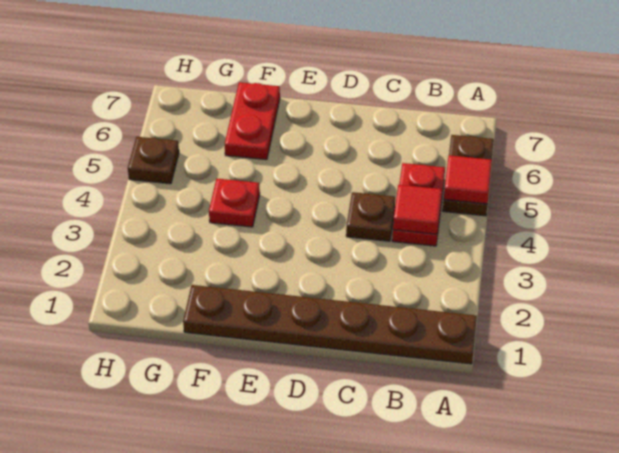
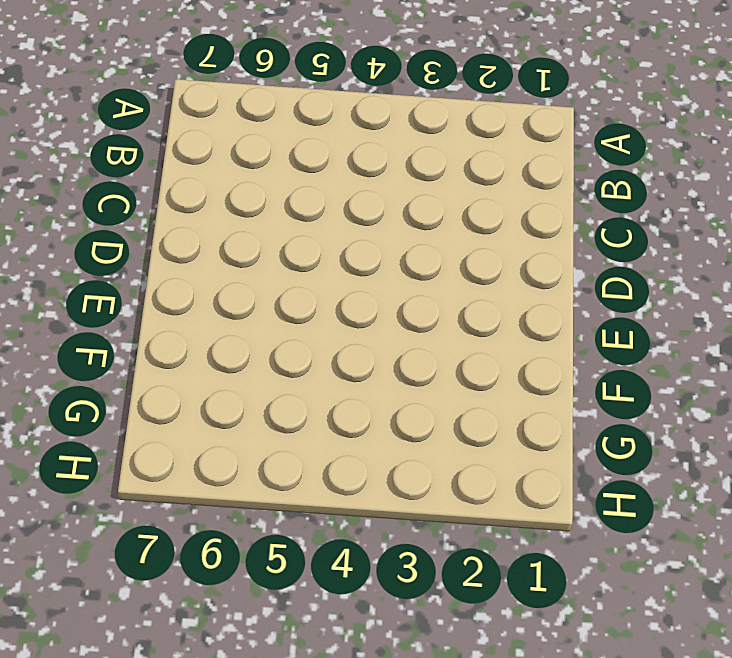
none -> brown 1x6 plate [183,285,477,364]
none -> brown 1x2 plate [443,135,494,216]

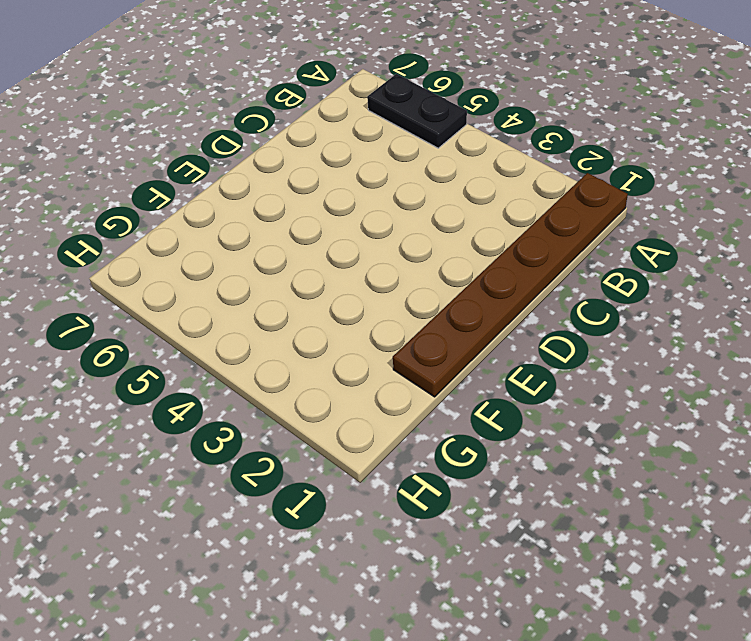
black 1x2 plate [367,74,467,148] -> brown 1x2 plate [443,135,494,216]
none -> red 1x2 plate [392,163,445,246]
none -> brown 1x1 plate [346,192,395,241]

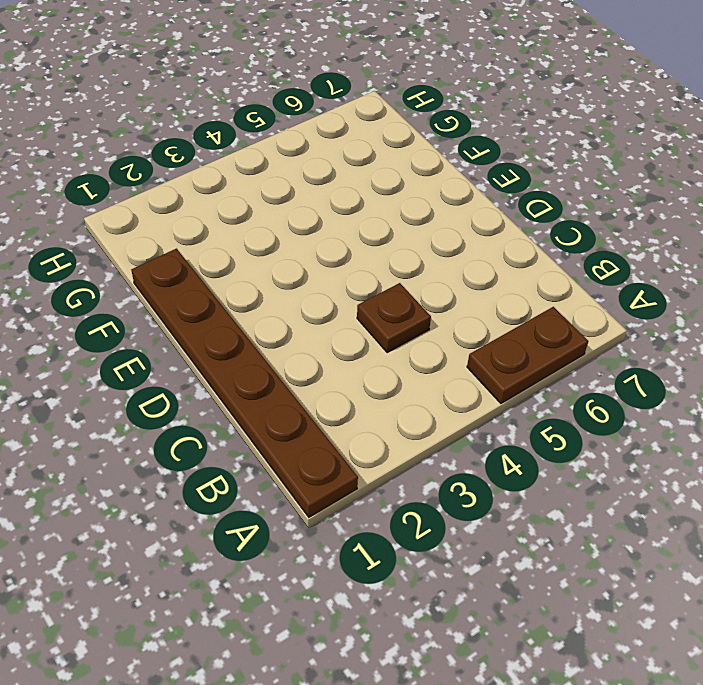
none -> red 1x2 plate [392,163,445,246]
none -> red 1x1 plate [209,179,260,227]

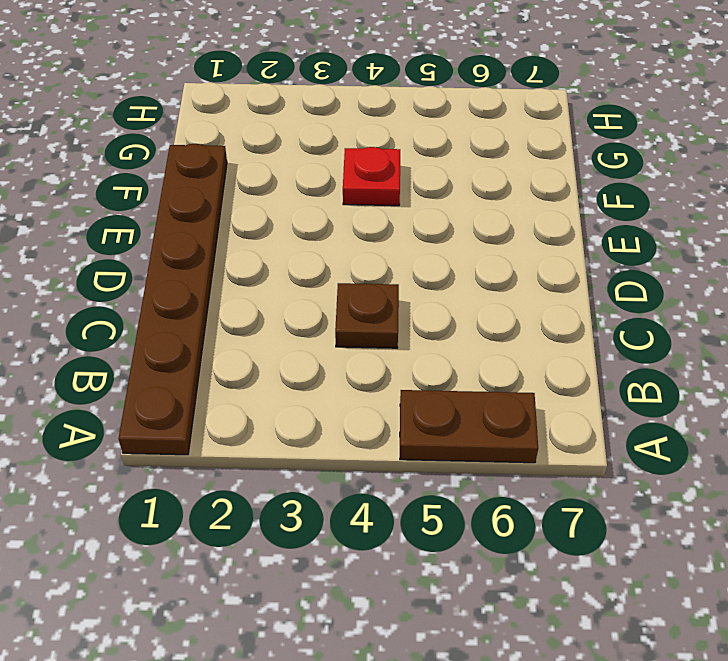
none -> red 1x2 plate [392,163,445,246]
none -> red 1x2 plate [225,82,280,160]

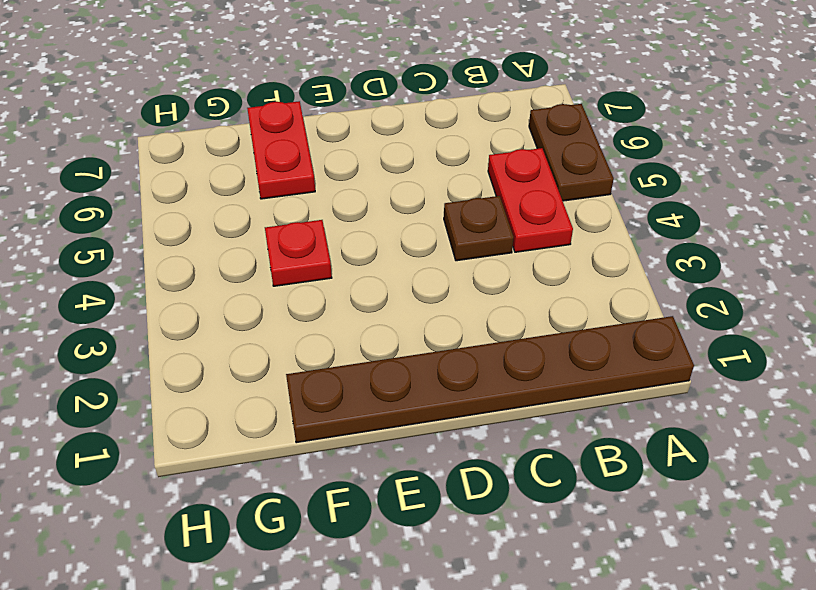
none -> brown 1x1 plate [128,137,179,184]
none -> red 1x1 tile [444,155,492,204]

